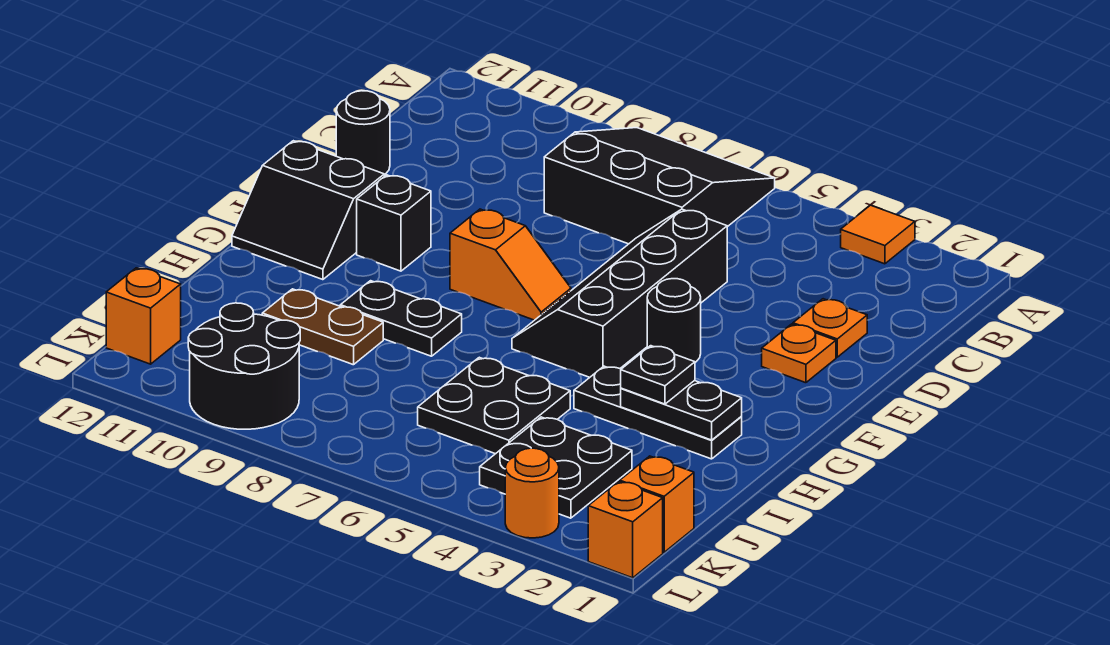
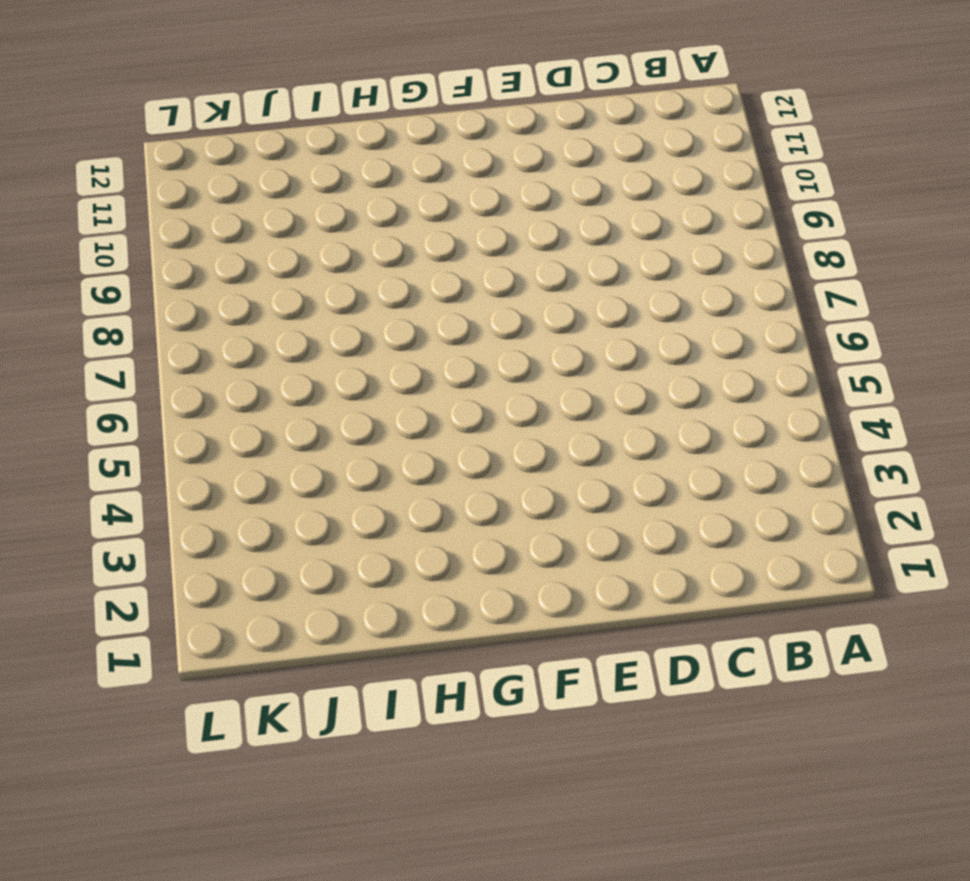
none -> orange 1x1 tile [841,205,915,264]
none -> black 3x3 slope [544,128,775,244]
none -> orange 1x1 plate [793,299,867,357]

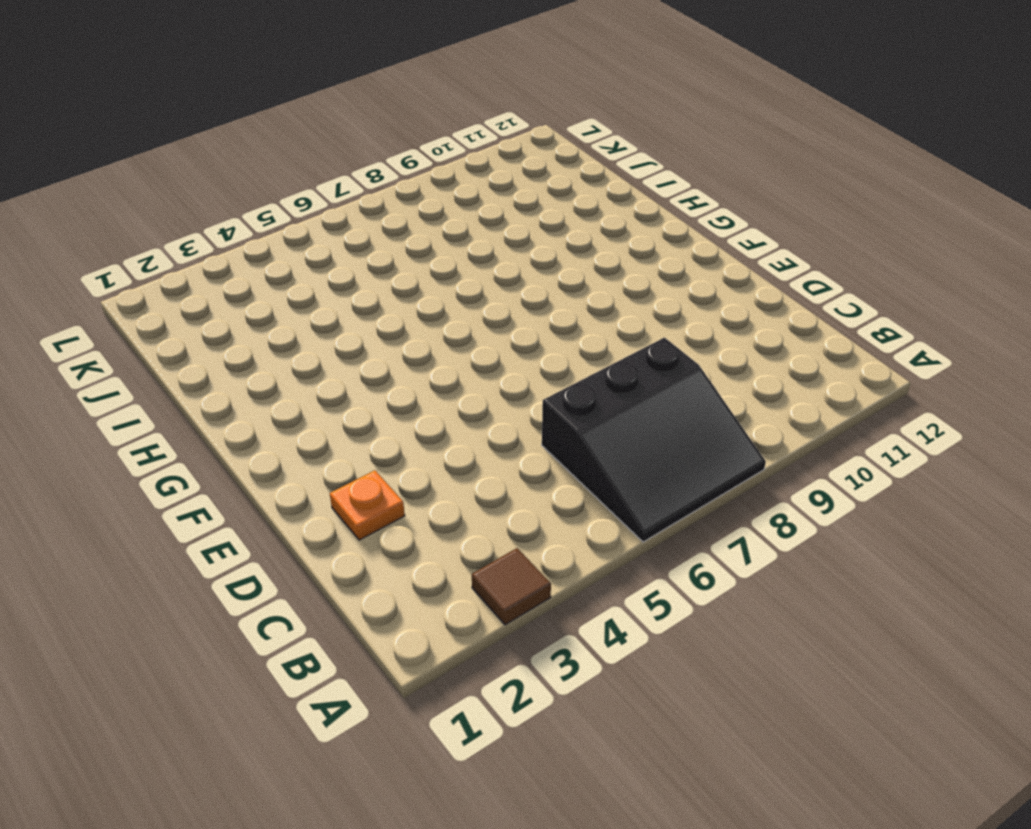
brown 1x1 tile [472,548,551,625] -> orange 1x1 tile [841,205,915,264]
none -> black 2x4 slope [512,209,727,377]
none -> black 1x1 round brick [336,91,390,175]
none -> orange 1x1 plate [762,324,836,383]

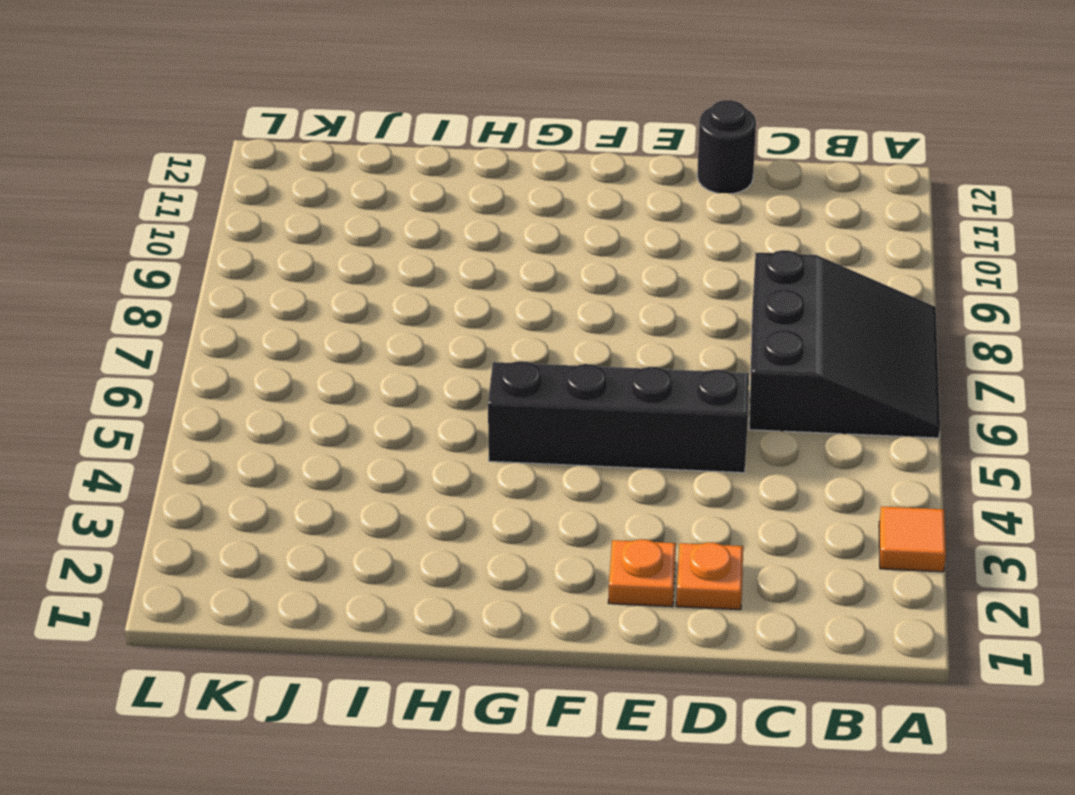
none -> black 1x1 round brick [647,279,701,362]
none -> orange 1x2 slope [450,209,571,320]
none -> black 1x1 brick [357,175,431,271]

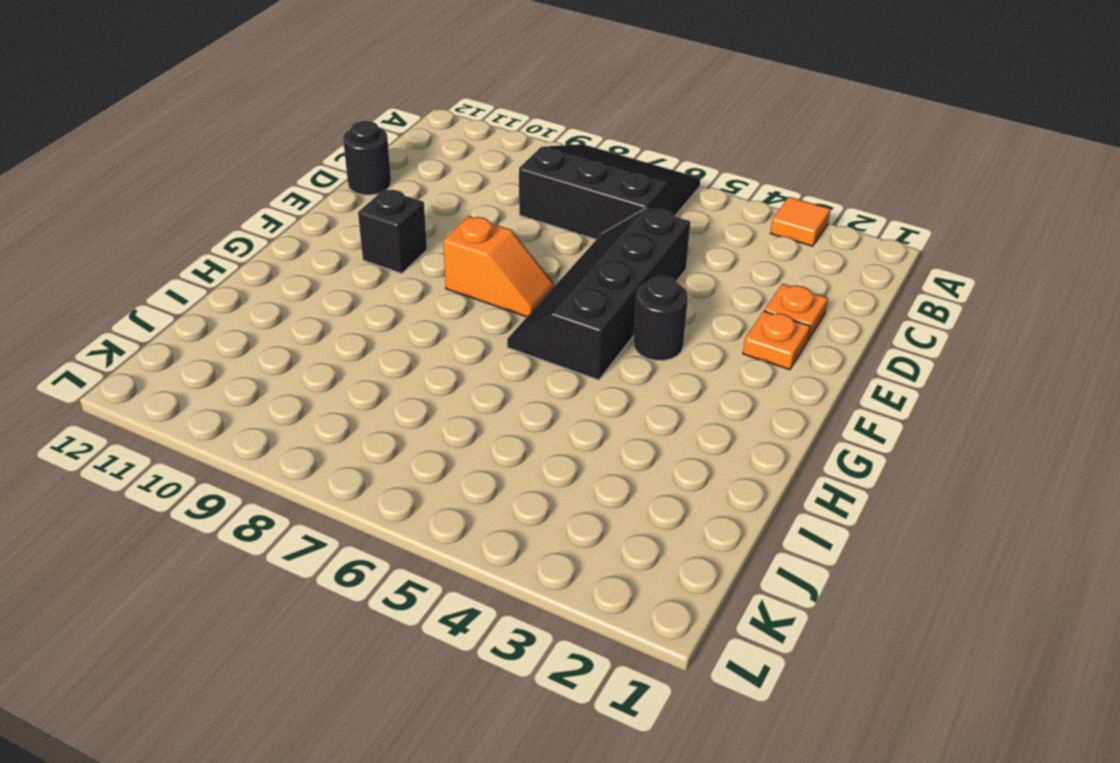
none -> black 2x2 slope [232,141,384,280]
none -> black 1x3 plate [574,366,742,459]
none -> black 1x2 plate [340,281,462,356]

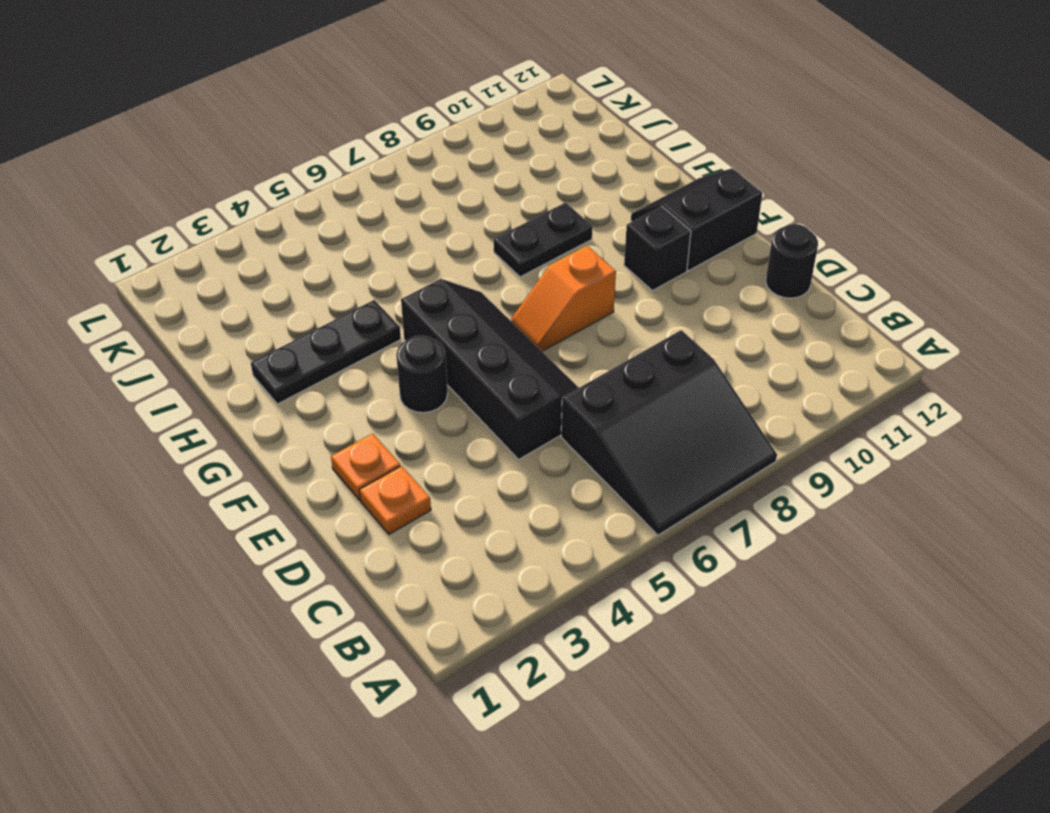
none -> orange 1x1 tile [841,205,915,264]
none -> black 2x2 plate [418,357,570,454]
none -> brown 1x2 plate [262,289,383,365]

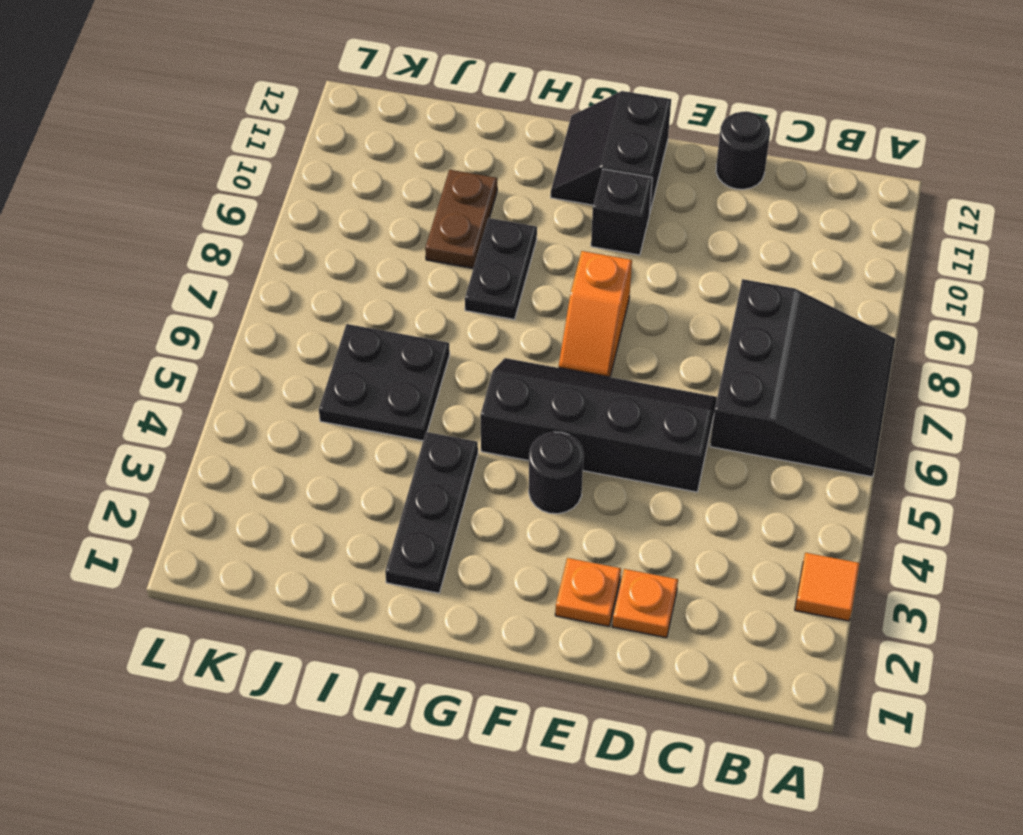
none -> black 2x2 plate [480,417,632,518]
none -> orange 1x1 brick [620,456,694,552]
none -> black 2x2 round brick [188,303,300,429]

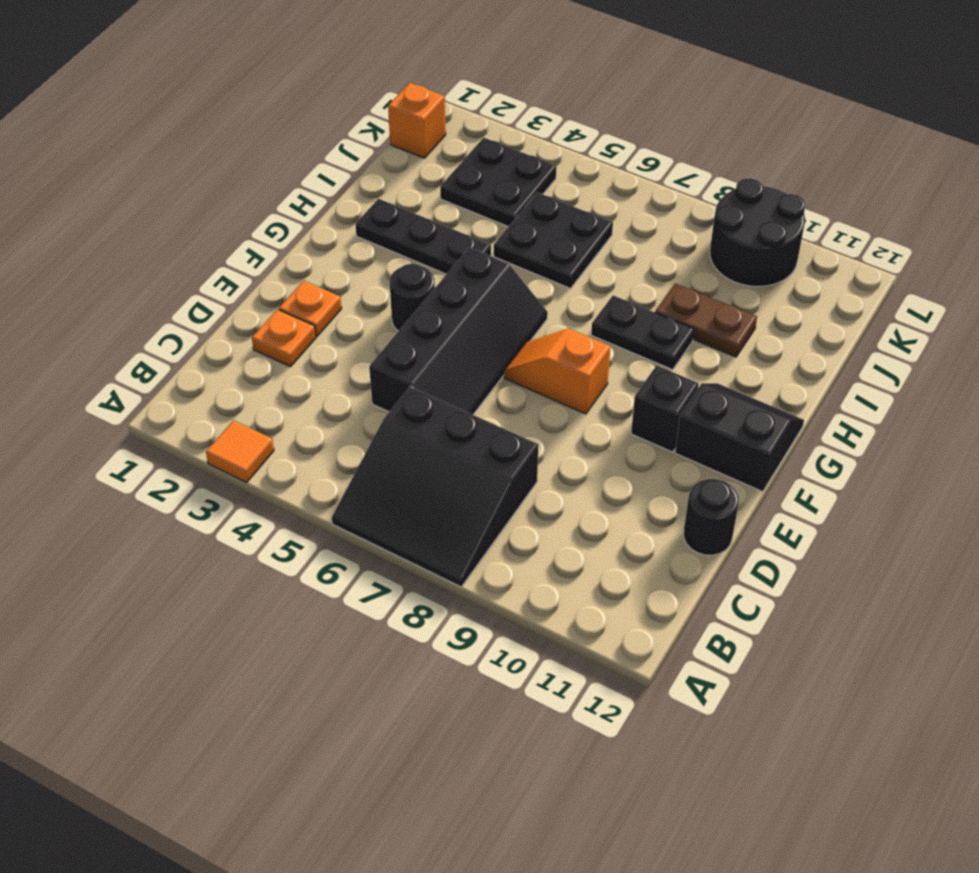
none -> orange 1x1 brick [106,268,181,364]
none -> orange 1x1 brick [588,482,663,578]
none -> orange 1x1 round brick [505,448,559,538]

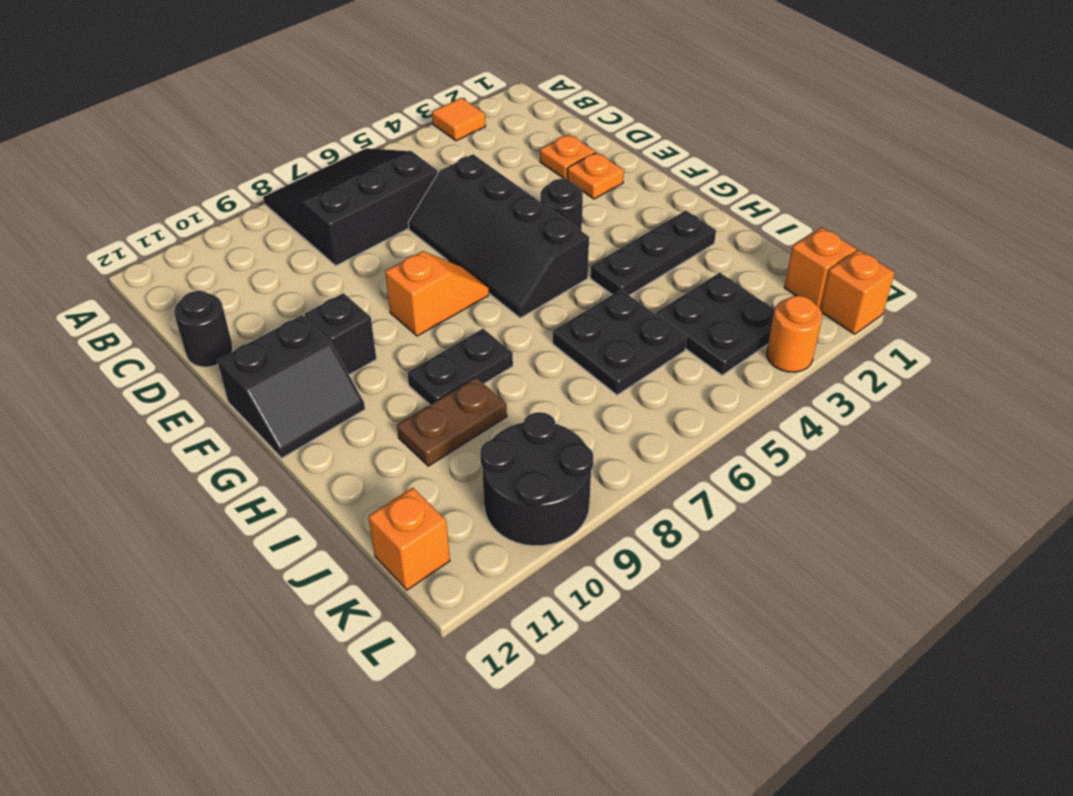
none -> black 1x2 plate [621,380,742,440]
none -> black 1x1 plate [621,346,695,404]

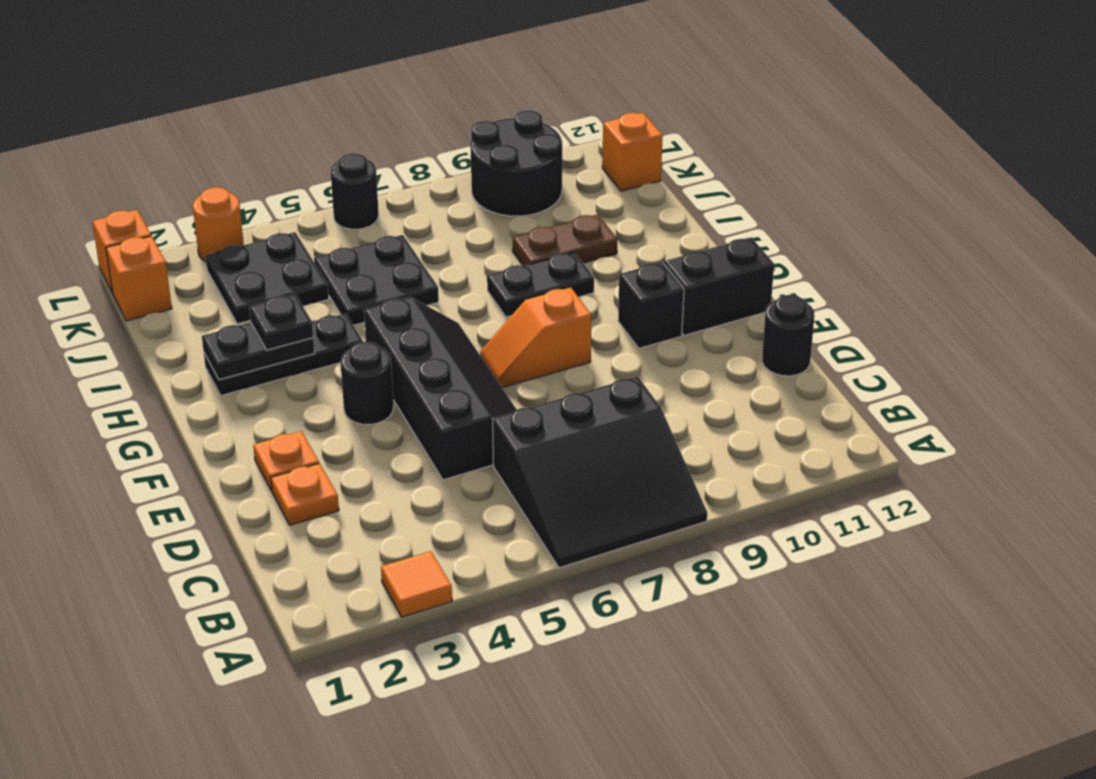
black 1x1 round brick [331,153,379,229] -> none

